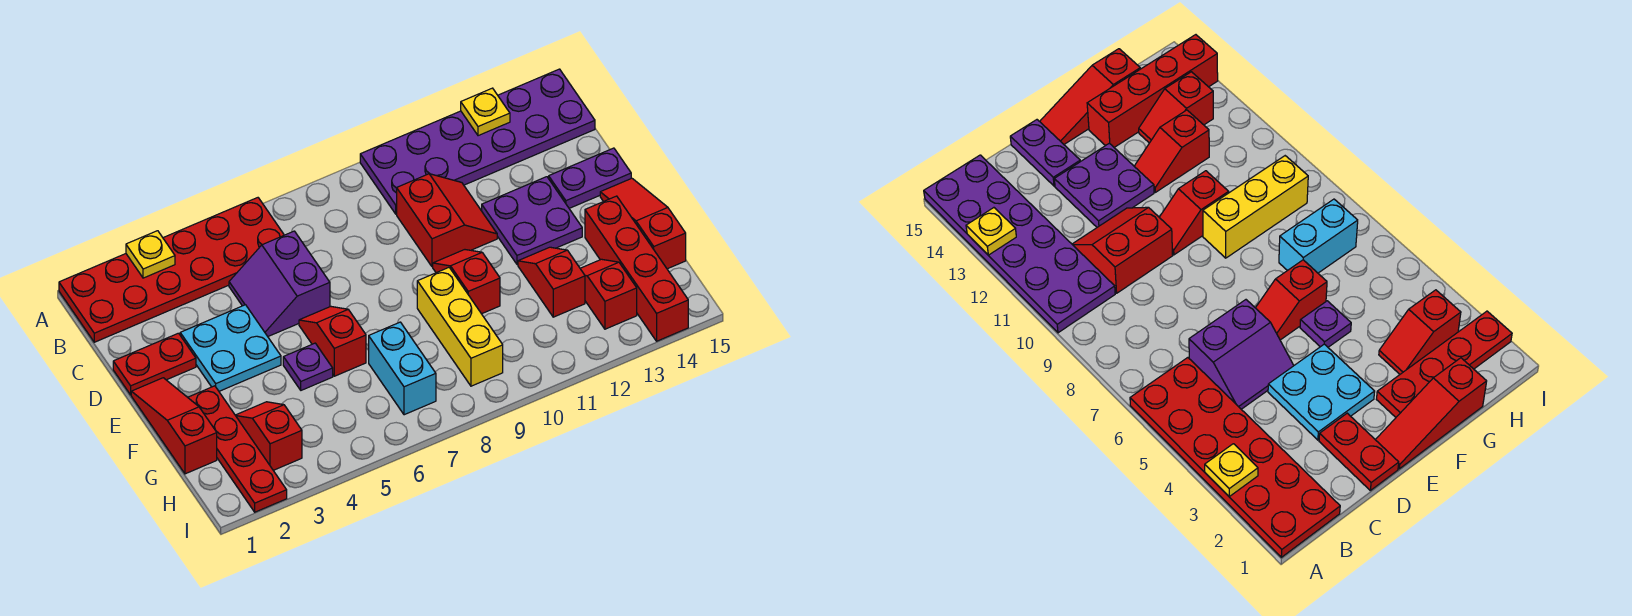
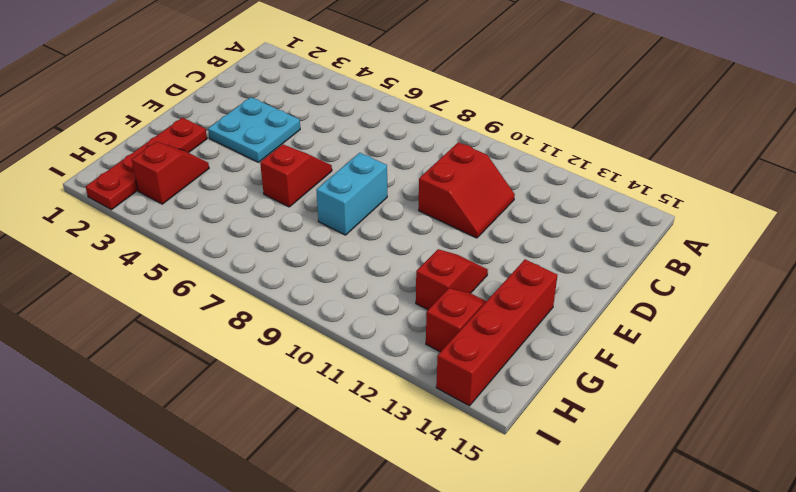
cyan 1x2 brick [316,153,387,235] -> cyan 1x2 brick moved to [369,322,436,415]
none -> red 2x6 plate [59,198,284,342]
none -> purple 2x6 plate [360,69,595,214]
none -> purple 2x2 slope [229,231,330,336]

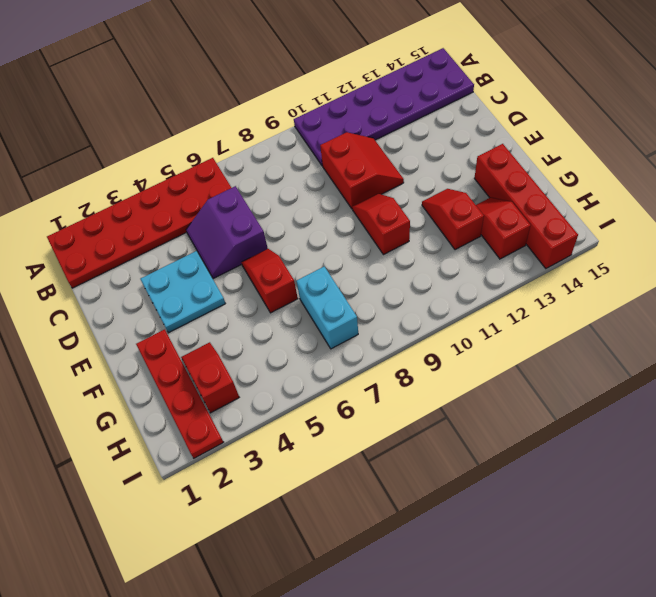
none -> red 1x2 plate [113,333,196,395]
none -> purple 2x2 plate [482,177,582,265]
none -> purple 1x2 plate [549,148,631,208]

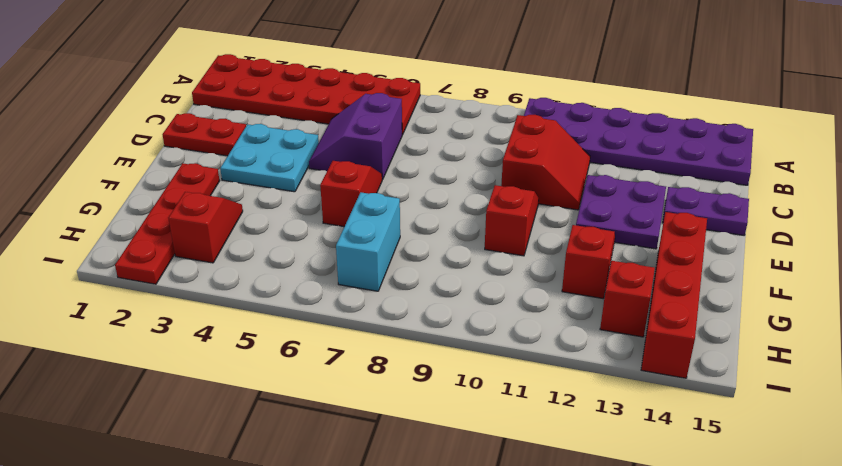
none -> red 1x3 slope [131,378,217,474]
none -> red 1x3 slope [600,178,686,269]
none -> purple 1x1 plate [283,343,333,390]

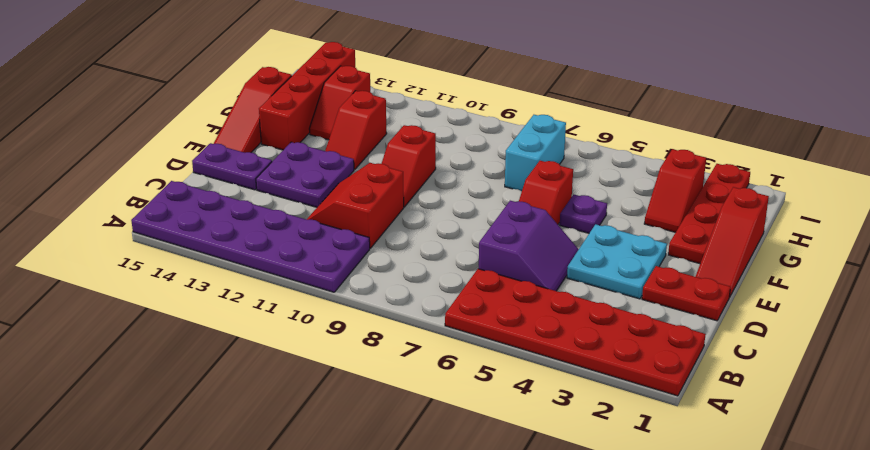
none -> yellow 1x3 brick [417,268,503,386]
none -> yellow 1x1 plate [126,231,175,278]
none -> yellow 1x1 plate [461,88,510,136]

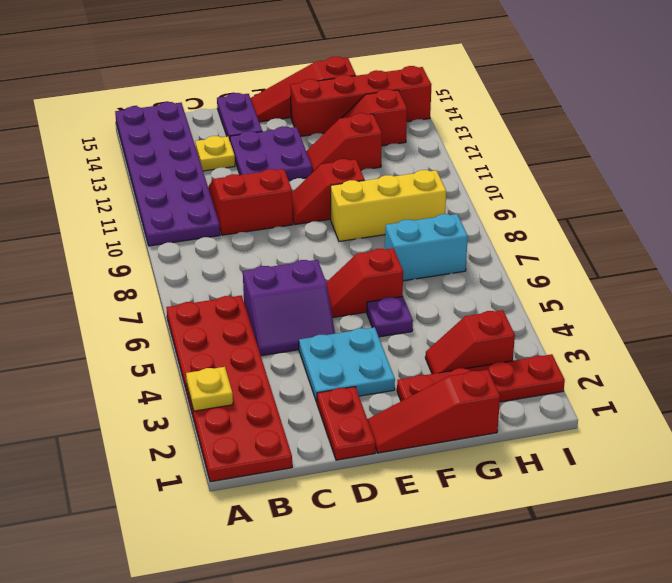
yellow 1x1 plate [195,136,235,171] -> yellow 1x1 plate moved to [461,88,510,136]

